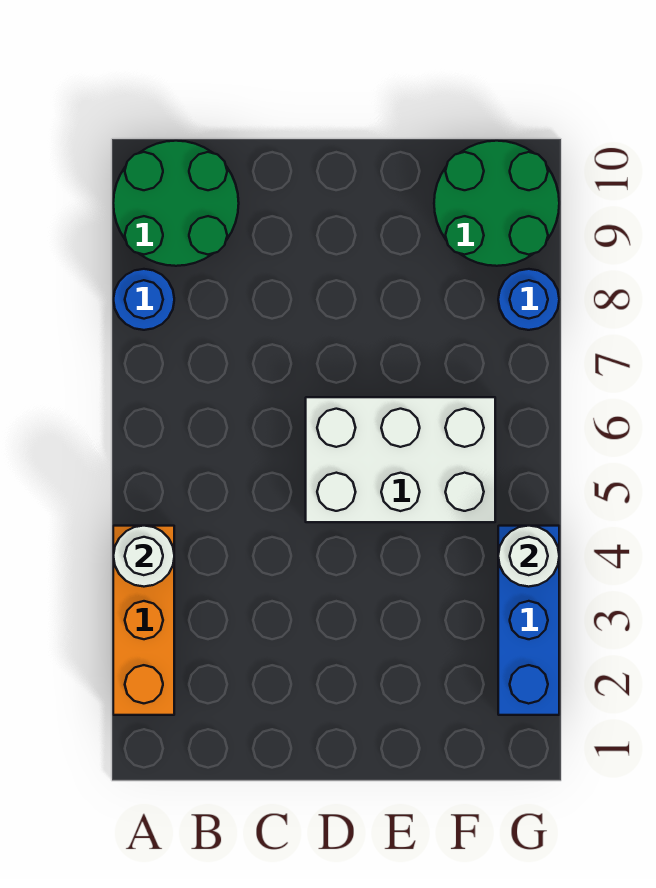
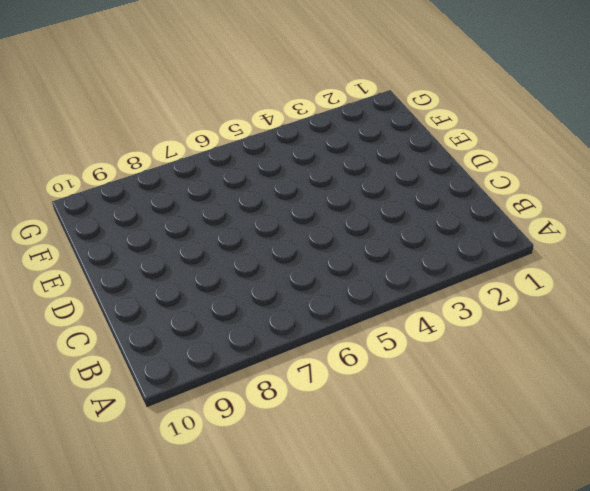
none -> orange 1x3 brick [113,526,174,715]
none -> blue 1x1 round brick [113,269,174,330]

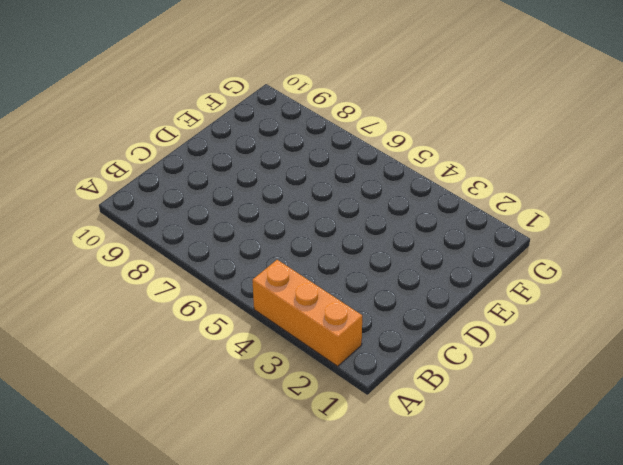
none -> blue 1x1 round brick [113,269,174,330]
none -> green 2x2 round brick [113,141,239,266]

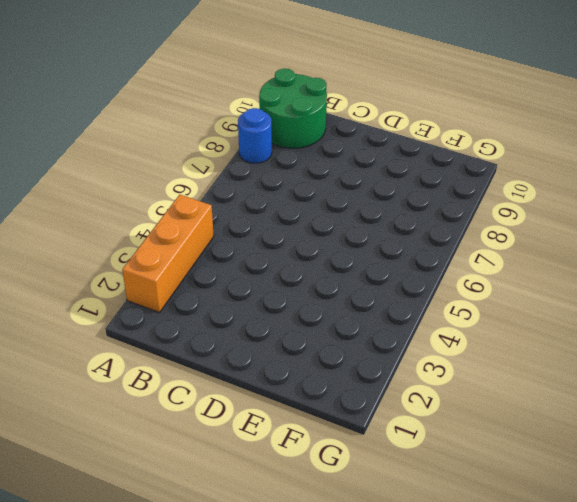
none -> white 2x3 brick [306,397,495,522]
none -> green 2x2 round brick [434,141,559,266]

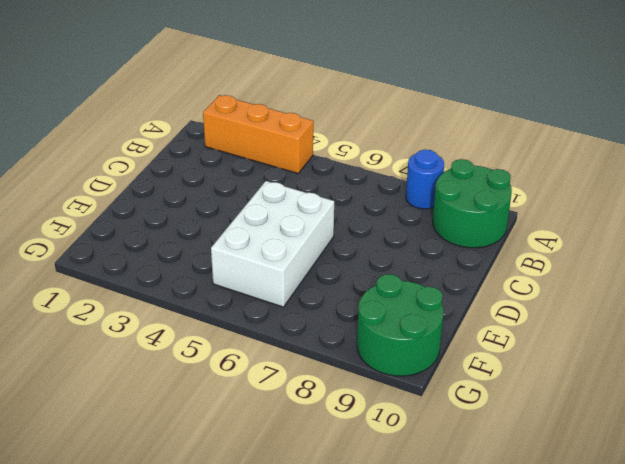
none -> blue 1x3 brick [498,526,559,715]
none -> blue 1x1 round brick [498,269,559,330]

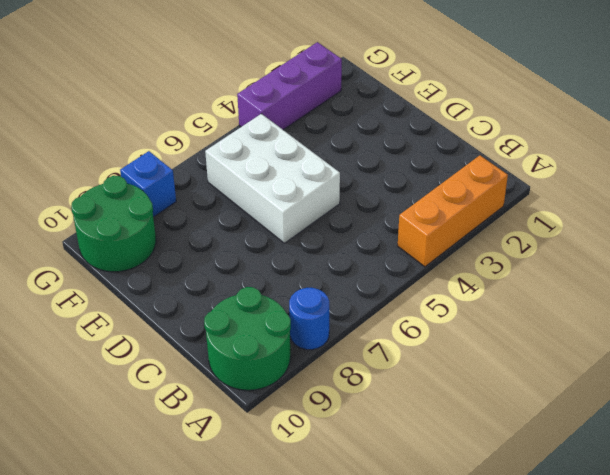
purple 1x3 brick [237,42,342,130] -> blue 1x3 brick [498,526,559,715]
blue 1x1 brick [120,151,176,217] -> blue 1x1 round brick [498,269,559,330]
none -> white 1x1 round brick [113,526,174,587]
none -> white 1x1 round brick [498,526,559,587]

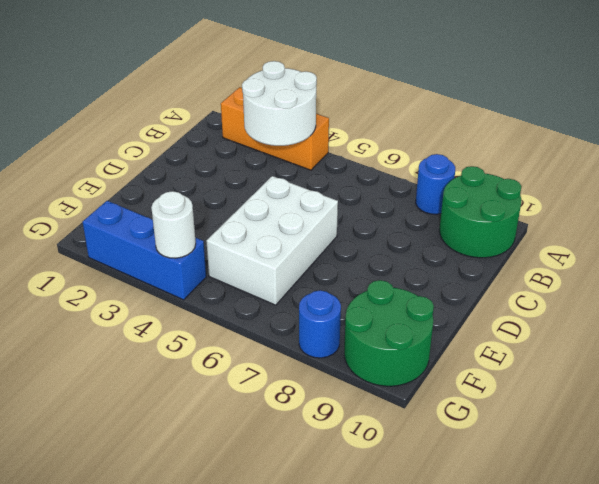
white 2x2 round brick [242,61,317,146] -> white 1x1 round brick [113,526,174,587]

